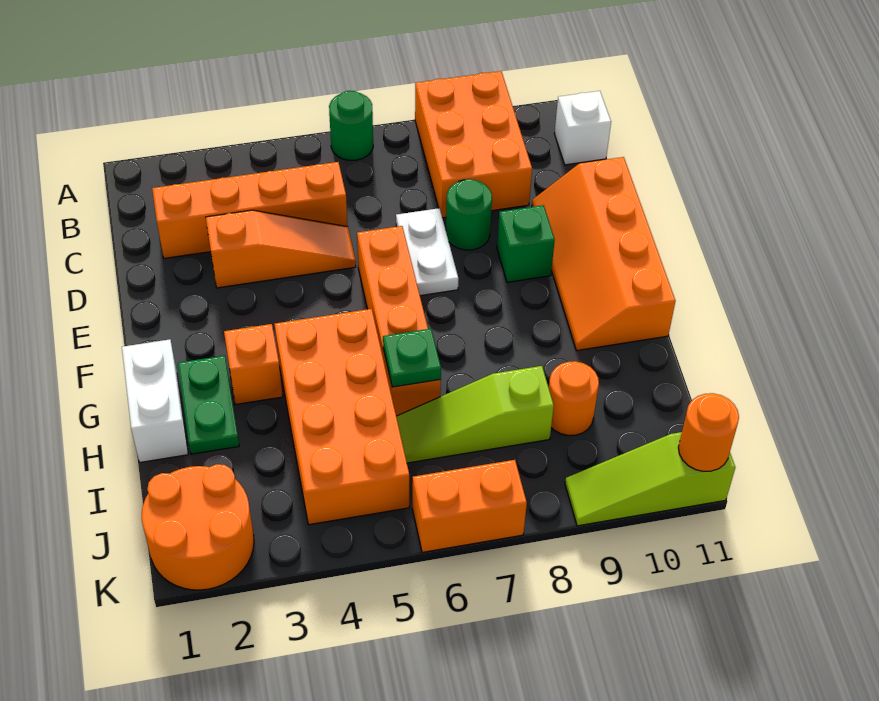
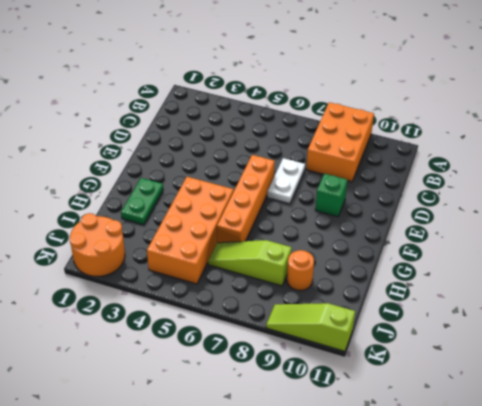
none -> green 1x1 round brick [329,91,373,160]
none -> white 1x1 brick [554,91,611,165]
none -> orange 1x4 brick [152,162,348,258]

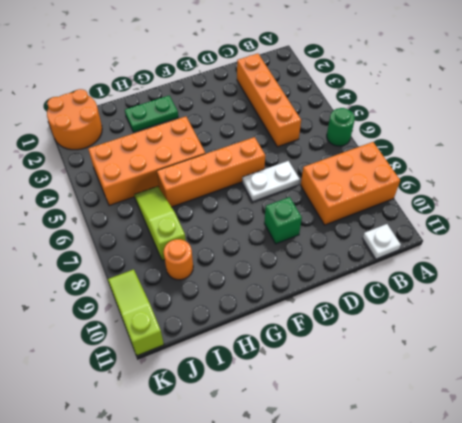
white 1x1 plate [363,224,401,259] -> white 1x1 brick [554,91,611,165]
none -> orange 1x3 slope [206,210,356,288]
none -> green 1x1 round brick [446,179,492,250]
none -> orange 2x4 slope [532,157,676,350]

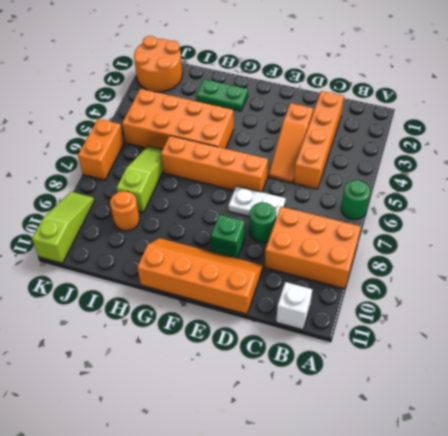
none -> white 1x2 brick [122,339,188,462]
none -> orange 1x1 brick [224,324,283,404]
none -> green 1x1 plate [383,329,441,387]

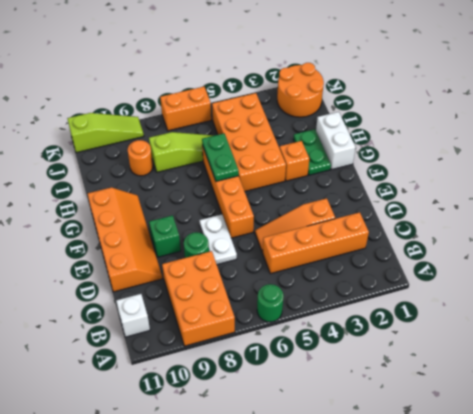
green 1x2 plate [202,133,239,181] -> green 1x1 plate [383,329,441,387]
none -> orange 1x1 round brick [678,393,739,471]

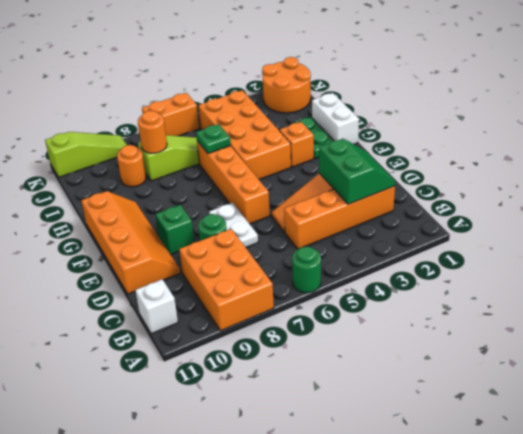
green 2x2 slope [319,139,395,204] -> none
orange 1x1 round brick [138,111,167,153] -> orange 1x1 round brick moved to [678,393,739,471]

